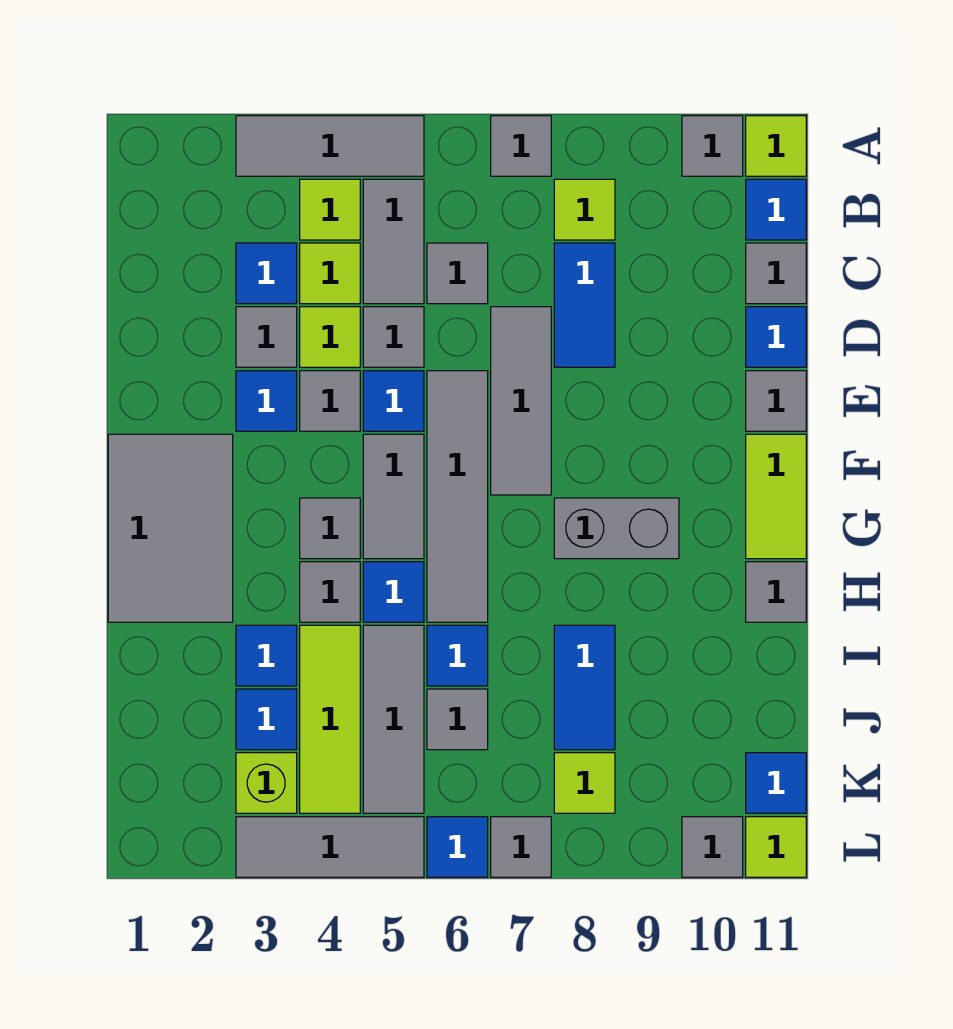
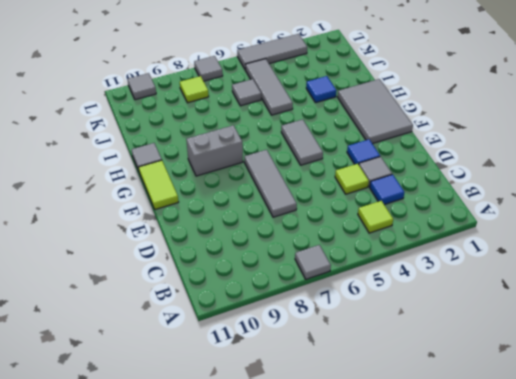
none -> grey 1x3 tile [236,116,424,176]
none -> grey 1x1 tile [682,116,743,176]
none -> lime 1x1 tile [746,116,806,176]
none -> grey 1x2 tile [363,179,424,304]

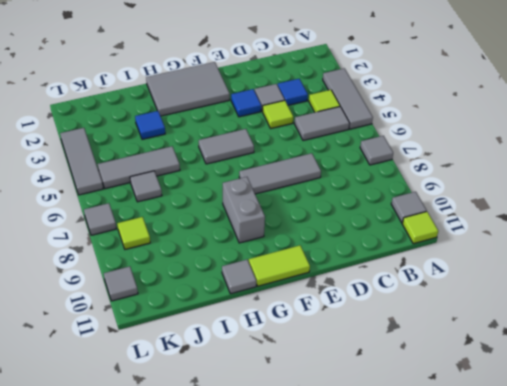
none -> lime 1x1 tile [554,179,615,240]
none -> blue 1x1 tile [746,179,806,240]
none -> lime 1x1 tile [300,243,360,304]
none -> grey 1x1 tile [427,243,488,304]

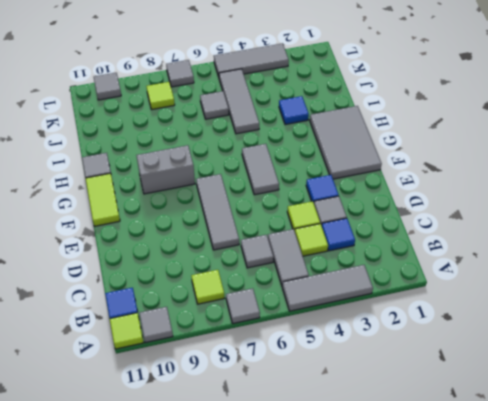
none -> lime 1x1 tile [300,179,360,240]
none -> blue 1x2 tile [554,243,615,367]
none -> grey 1x1 tile [746,243,806,304]
none -> grey 1x1 tile [363,307,424,367]

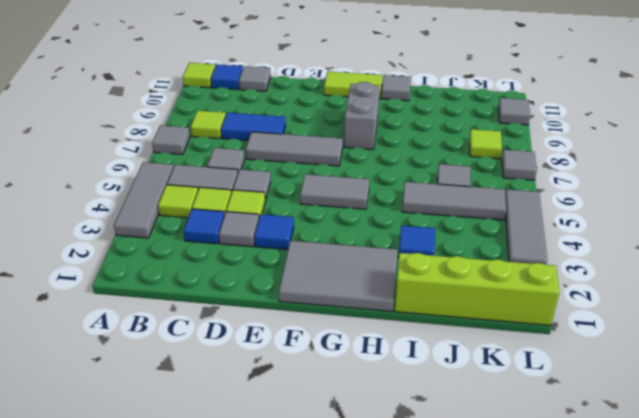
lime 1x4 brick [395,253,559,326] -> none
none -> grey 1x1 tile [682,116,743,176]
none -> blue 1x1 tile [746,307,806,367]
none -> grey 1x1 tile [300,371,360,431]
none -> blue 1x1 tile [363,371,424,431]

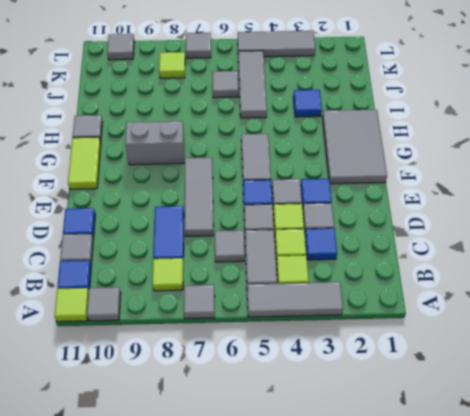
none -> grey 1x4 tile [427,371,488,622]
none -> grey 1x1 tile [746,371,806,431]
none -> grey 1x1 tile [300,498,360,559]
none -> grey 1x1 tile [300,562,360,622]

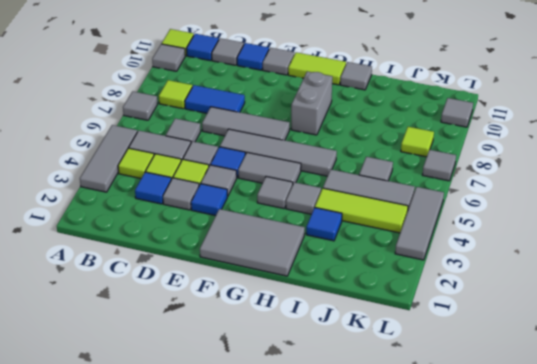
none -> blue 1x1 tile [363,562,424,622]
none -> blue 1x1 tile [427,625,488,686]
none -> blue 1x2 tile [554,625,615,750]
none -> blue 1x1 tile [236,689,297,750]

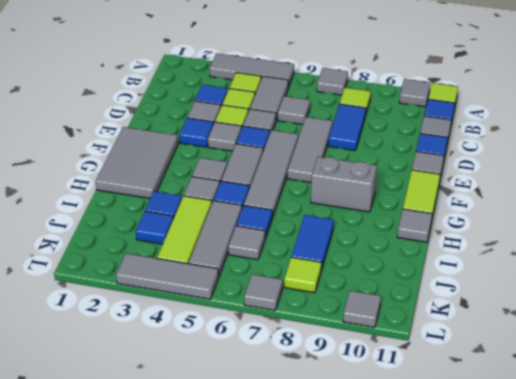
none -> lime 1x1 brick [236,753,297,813]
none -> blue 1x1 tile [746,753,806,813]
none -> blue 1x1 tile [427,817,488,877]
none -> lime 1x1 tile [746,817,806,877]

